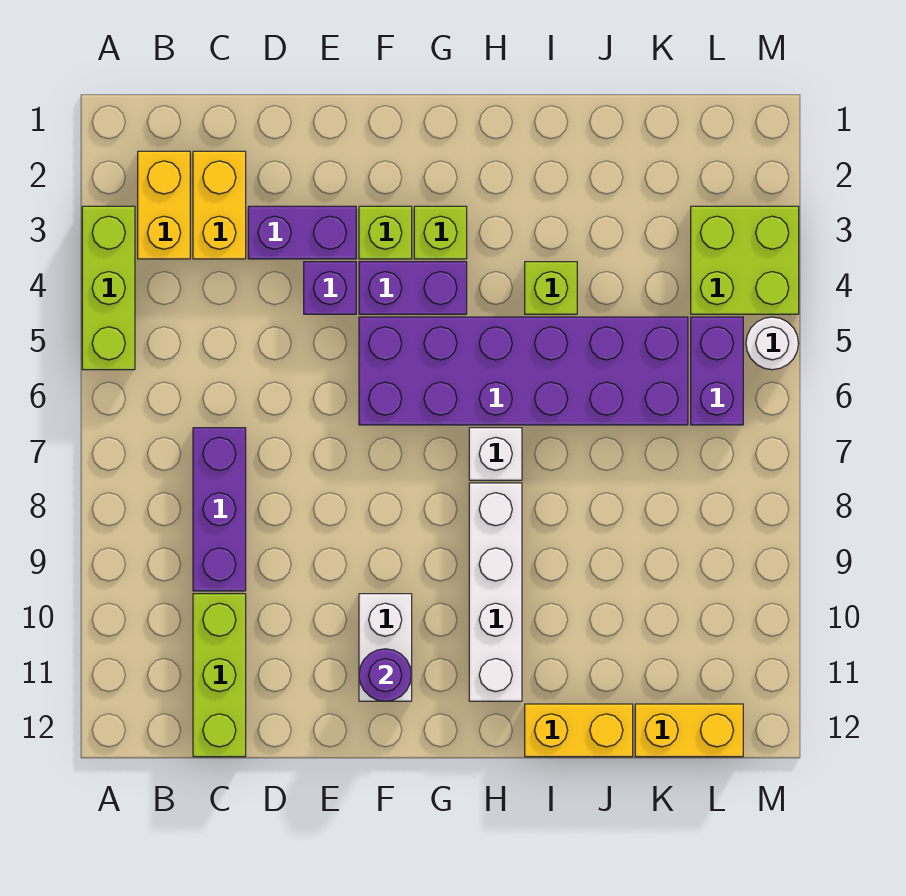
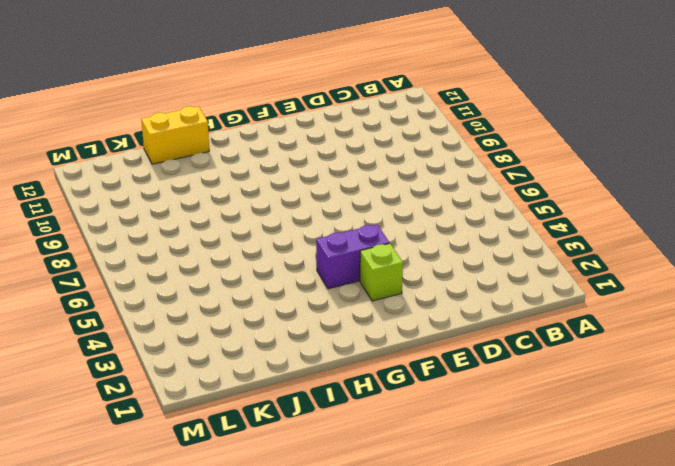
none -> lime 1x3 brick [82,206,135,370]
none -> yellow 1x2 brick [138,151,190,259]
none -> yellow 1x2 brick [193,151,246,259]

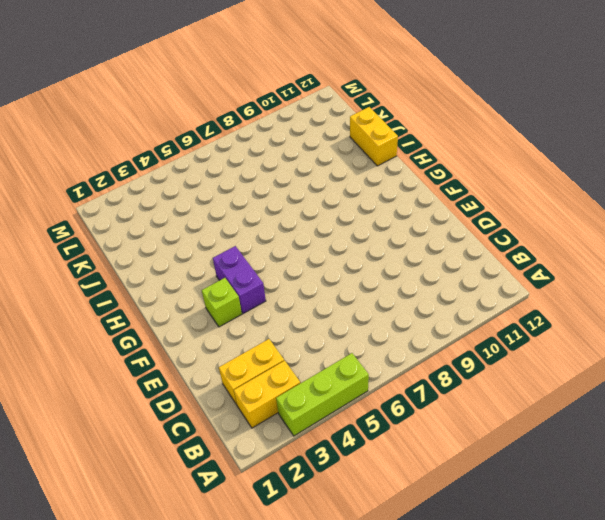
none -> purple 1x3 brick [193,428,246,591]
none -> lime 1x3 brick [193,594,246,757]
none -> purple 1x2 brick [248,206,356,259]

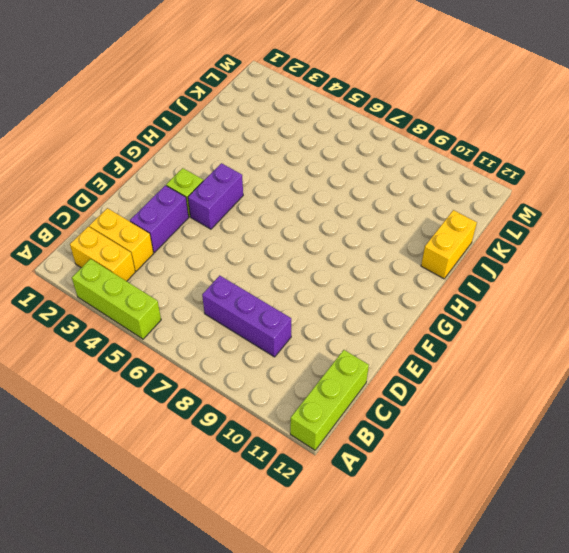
lime 1x3 brick [290,350,369,450] -> lime 1x3 brick turned to [193,594,246,757]
none -> purple 1x1 brick [304,262,356,314]
none -> purple 2x6 brick [359,317,688,425]
none -> white 1x2 brick [359,594,412,701]

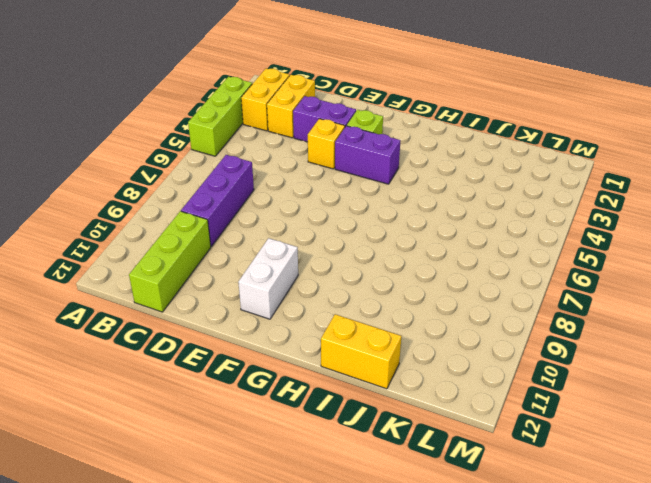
yellow 1x1 brick [308,119,345,169] -> purple 1x1 brick [304,262,356,314]
none -> purple 2x6 brick [359,317,688,425]
none -> lime 1x1 brick [414,206,467,259]
none -> white 1x1 brick [469,428,522,480]

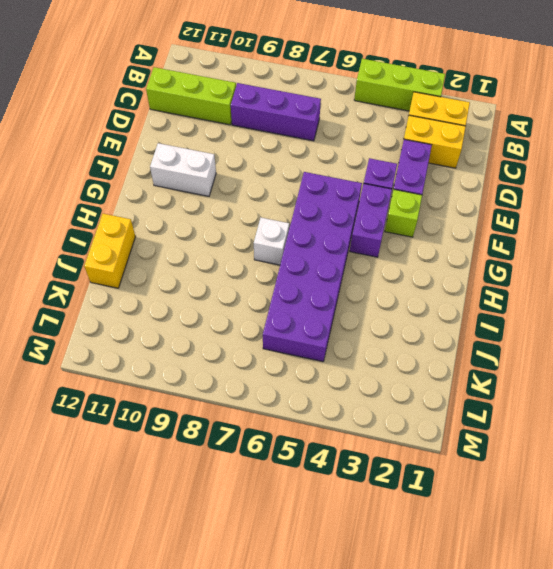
none -> lime 1x1 brick [414,206,467,259]
none -> white 1x4 brick [469,483,522,701]
none -> lime 1x1 brick [525,262,577,314]

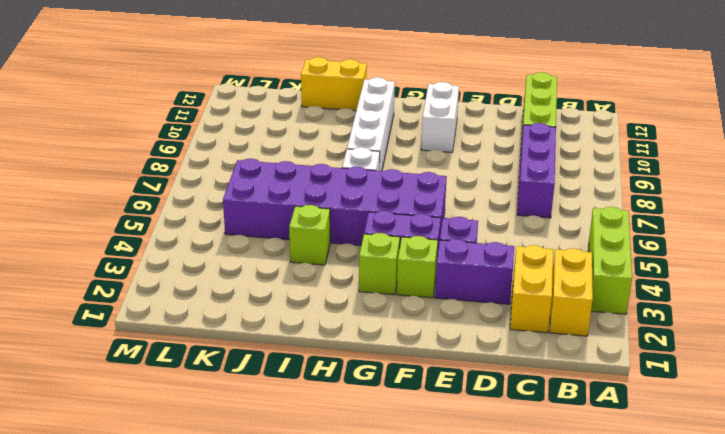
none -> yellow 1x2 brick [635,704,743,757]
none -> lime 2x2 brick [691,206,799,314]
none -> purple 1x2 brick [691,317,743,425]

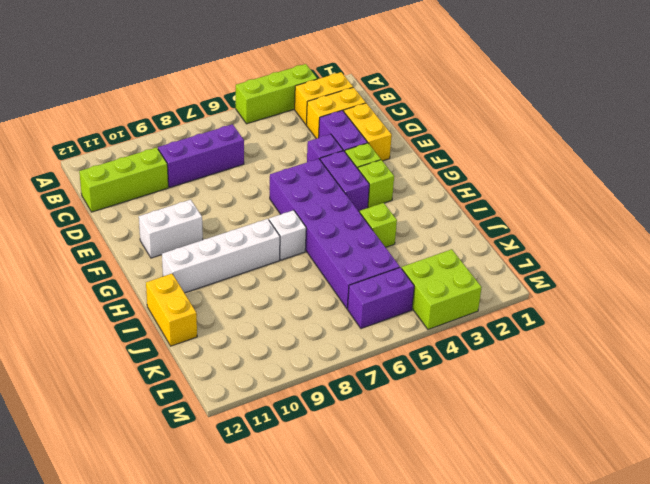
yellow 1x2 brick [344,103,392,161] -> yellow 1x2 brick moved to [635,704,743,757]
none -> white 1x1 round brick [746,317,799,370]
none -> purple 1x1 round brick [359,649,412,701]

